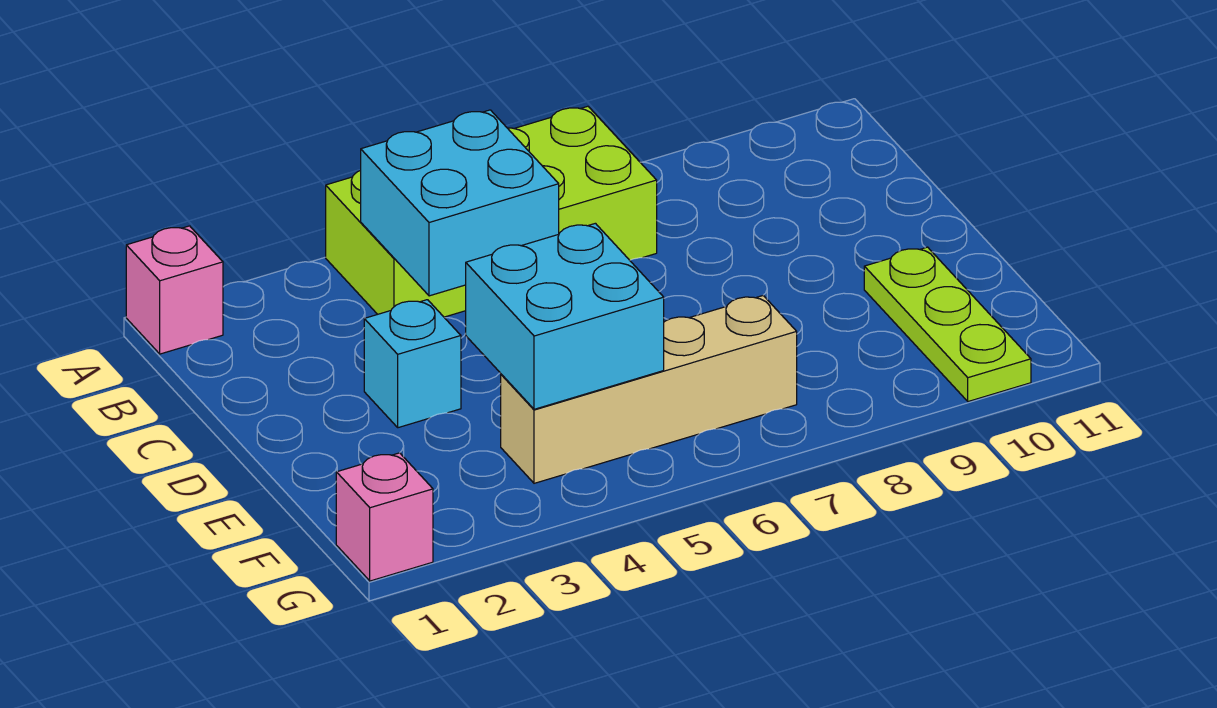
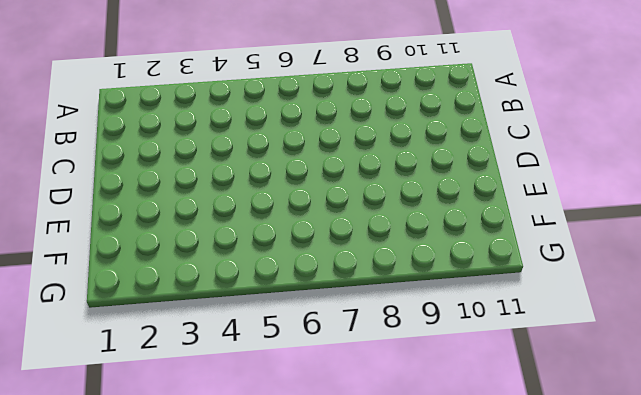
none -> pink 1x1 brick [126,226,223,354]
none -> lime 2x4 brick [326,106,657,317]

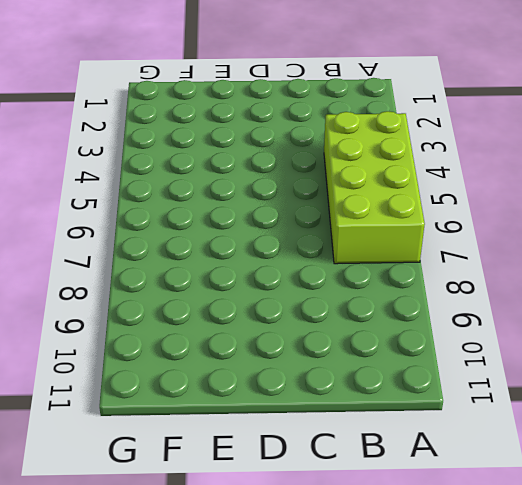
none -> pink 1x1 brick [126,226,223,354]
none -> cyan 1x1 brick [364,300,461,428]

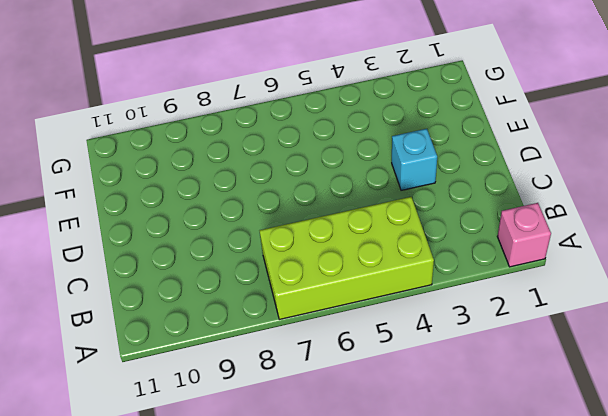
none -> lime 1x3 plate [864,247,1031,402]
none -> tan 1x4 brick [501,296,797,483]

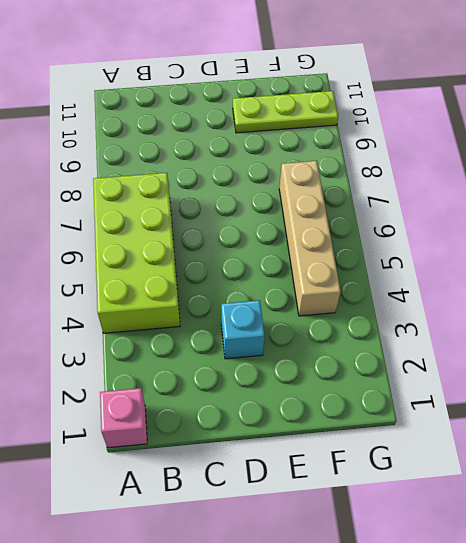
none -> pink 1x1 brick [336,453,433,581]
none -> cyan 2x2 brick [361,110,559,296]

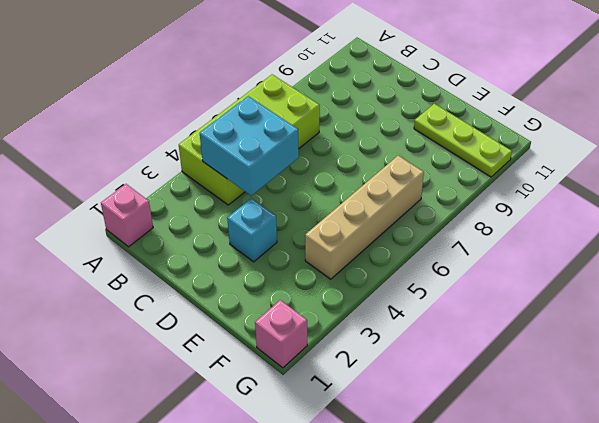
none -> cyan 2x2 brick [466,223,664,409]

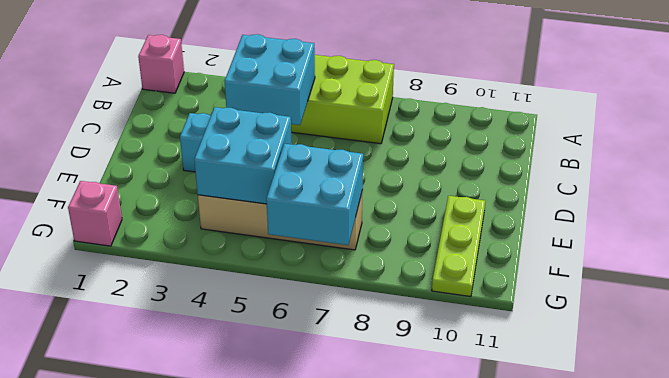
cyan 2x2 brick [266,144,363,245] -> none

